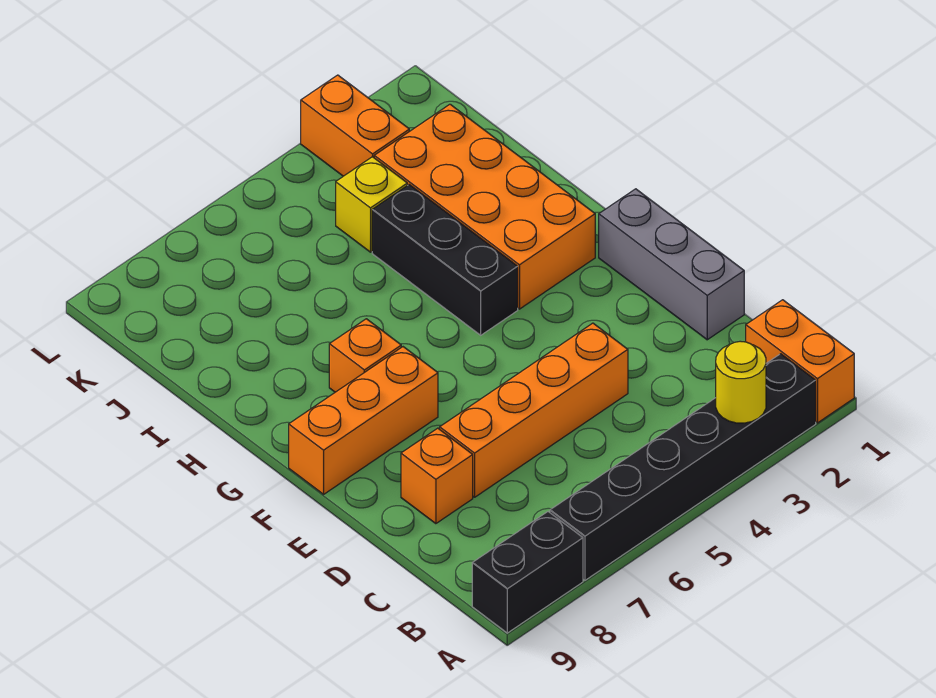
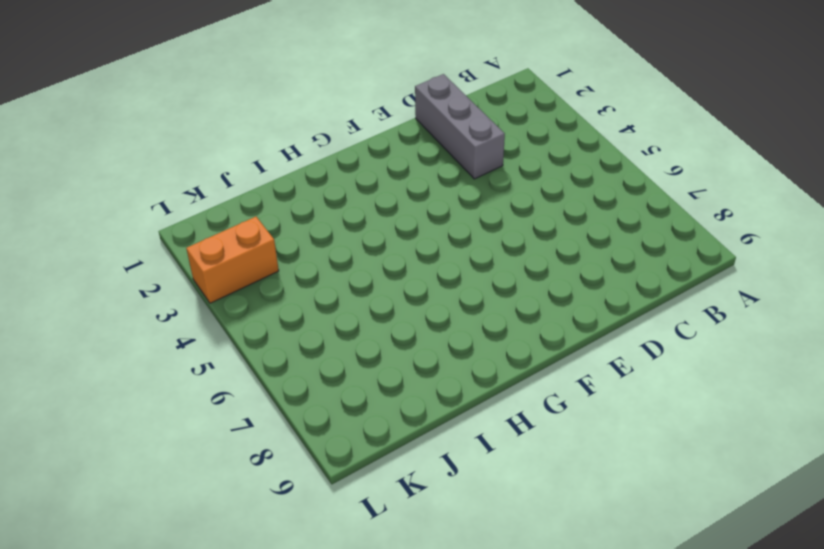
grey 1x3 brick [415,74,505,179] -> grey 1x3 brick turned to [599,189,744,340]
none -> orange 1x2 brick [746,300,854,423]
none -> black 1x6 brick [550,354,816,580]
none -> black 1x2 brick [472,512,583,633]

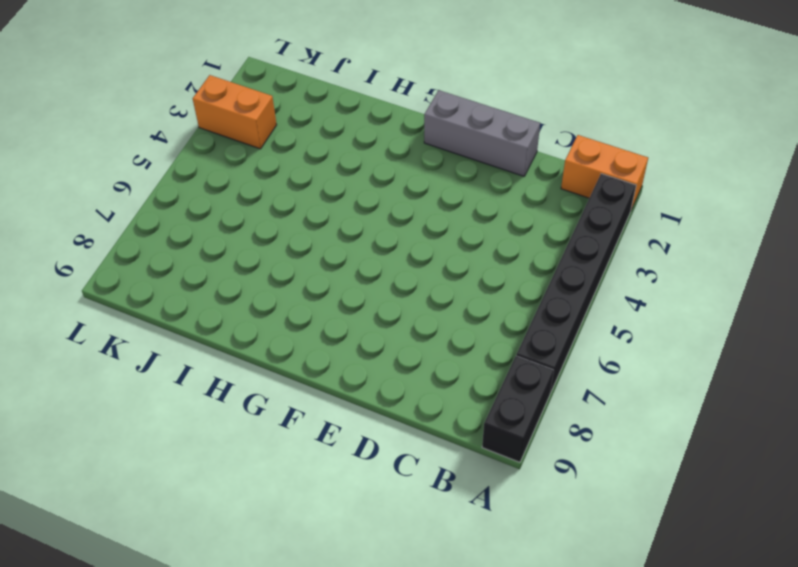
none -> orange 1x4 brick [440,323,628,497]
none -> orange 1x1 brick [401,428,473,524]
none -> orange 1x3 brick [289,347,438,494]

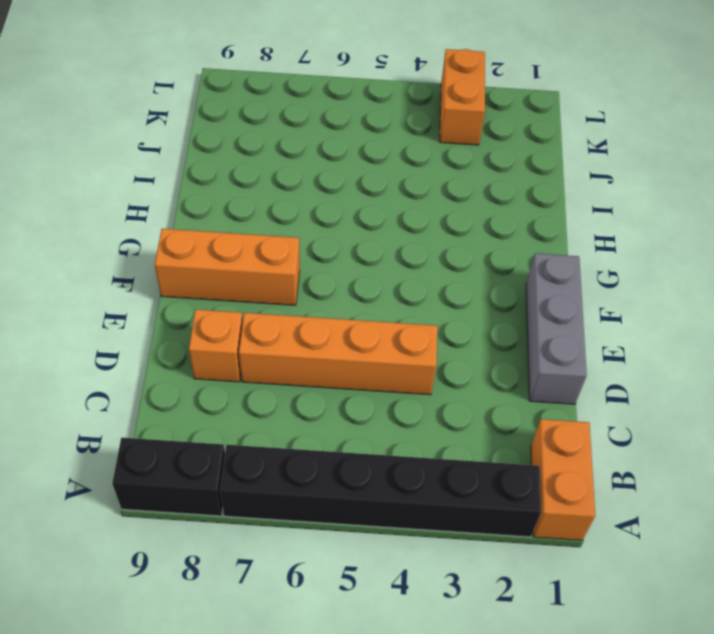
none -> orange 2x4 brick [374,104,595,309]
none -> black 1x3 brick [372,185,518,335]
none -> orange 1x1 brick [329,319,401,392]

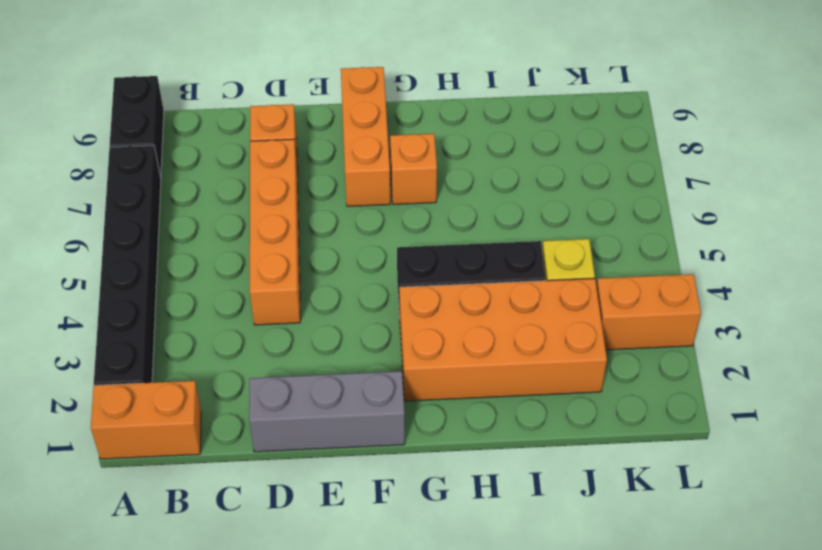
none -> yellow 1x1 round brick [716,341,766,423]

